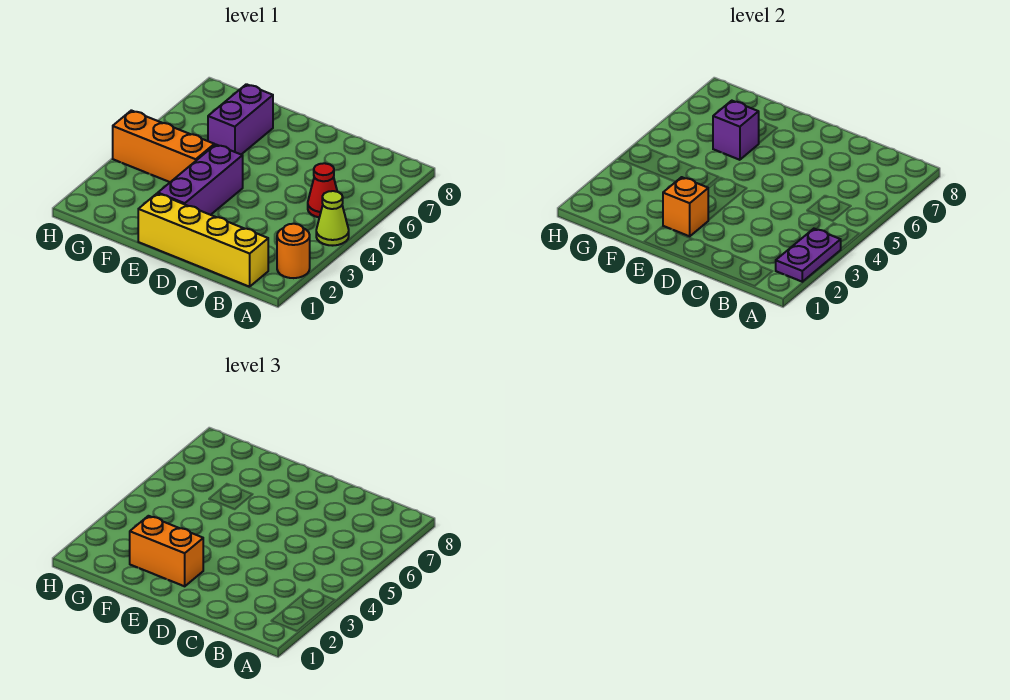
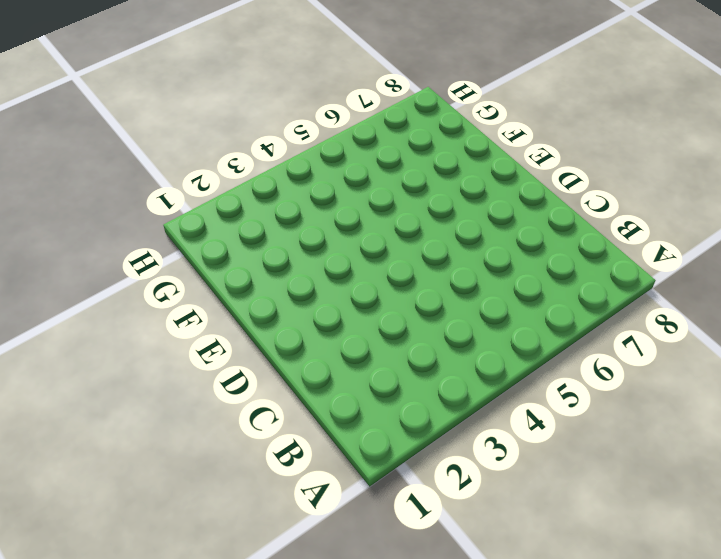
none -> orange 1x1 round brick [277,224,310,278]
none -> lime 1x1 cone [316,191,349,246]

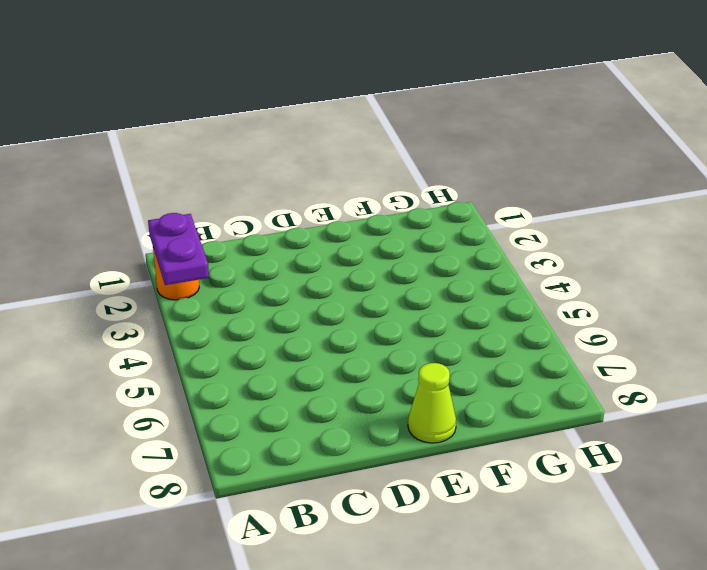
lime 1x1 cone [408,363,456,443] -> lime 1x1 cone moved to [316,191,349,246]
none -> yellow 1x4 brick [138,194,268,287]
none -> red 1x1 cone [308,163,337,217]

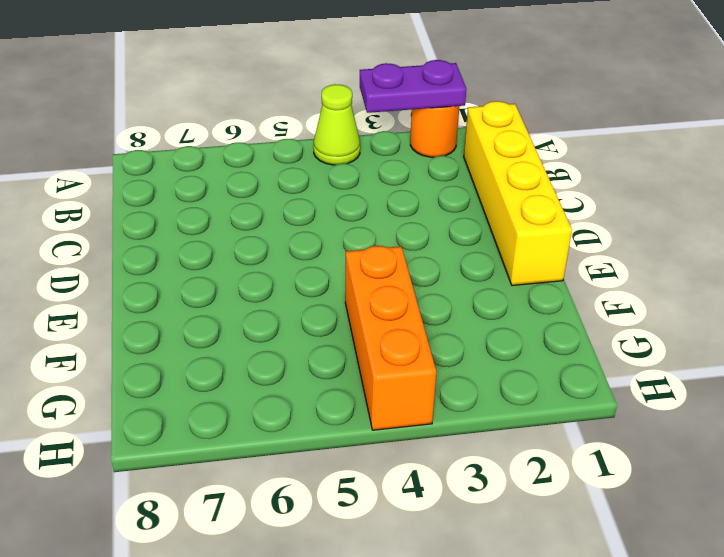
none -> red 1x1 cone [308,163,337,217]
none -> purple 1x3 brick [158,145,243,215]

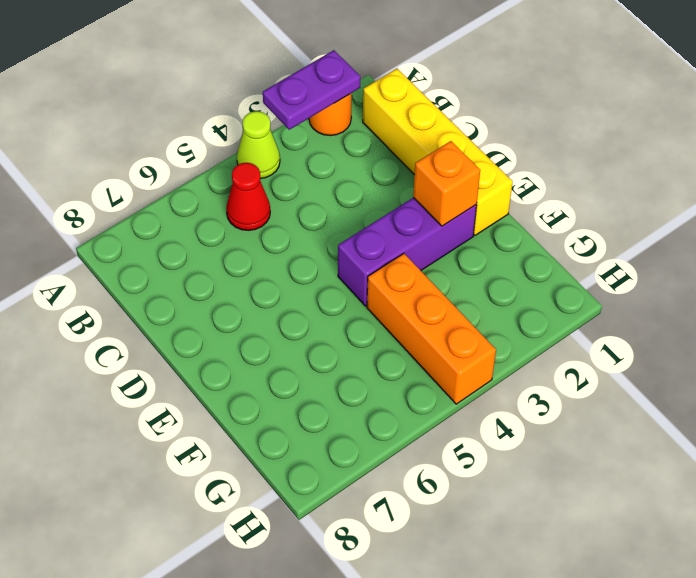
none -> purple 1x2 brick [208,84,273,154]
none -> purple 1x1 brick [713,101,759,160]

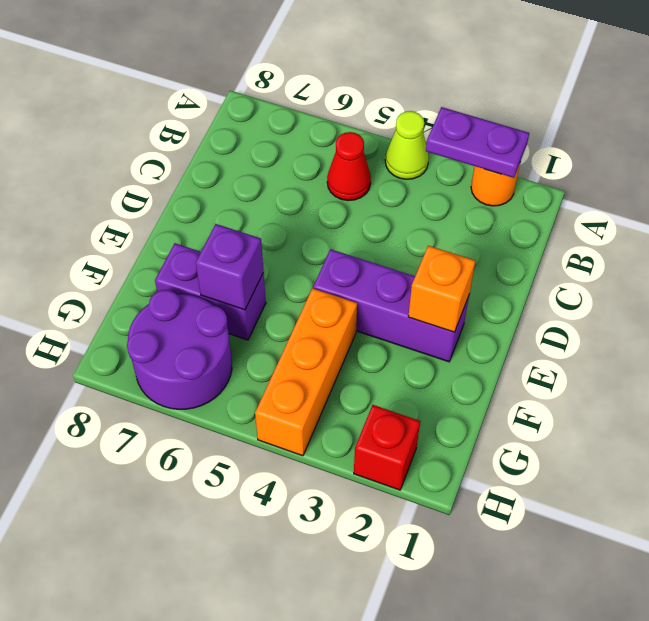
purple 2x2 round brick [127,290,232,409] -> none
red 1x1 brick [354,405,420,490] -> none
none -> yellow 1x4 brick [138,194,268,287]
none -> orange 1x2 brick [130,516,203,586]

